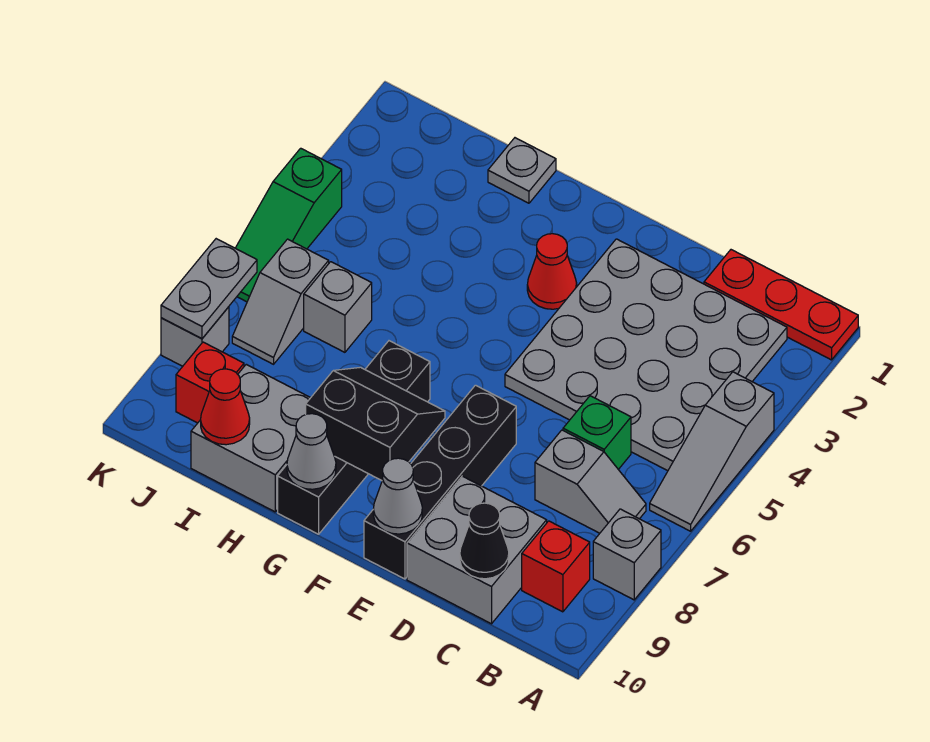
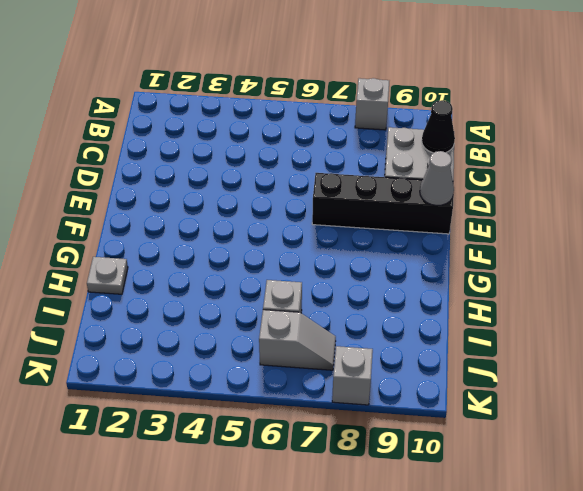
none -> red 1x3 plate [704,250,858,360]
none -> grey 1x3 slope [650,372,774,531]
none -> grey 4x4 plate [505,239,787,471]

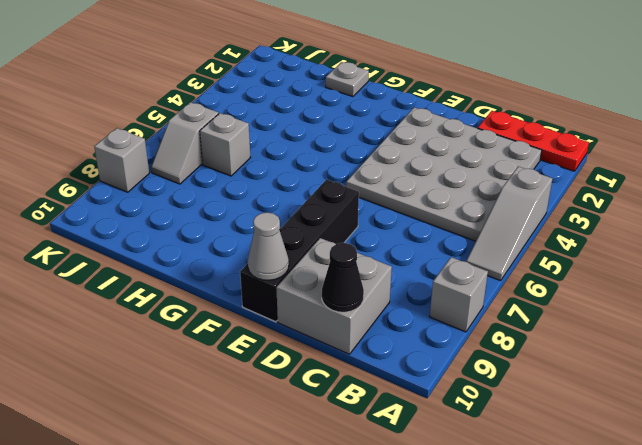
none -> grey 1x2 slope [535,430,646,533]
none -> red 1x1 brick [522,521,590,612]
none -> green 1x1 brick [563,396,631,469]

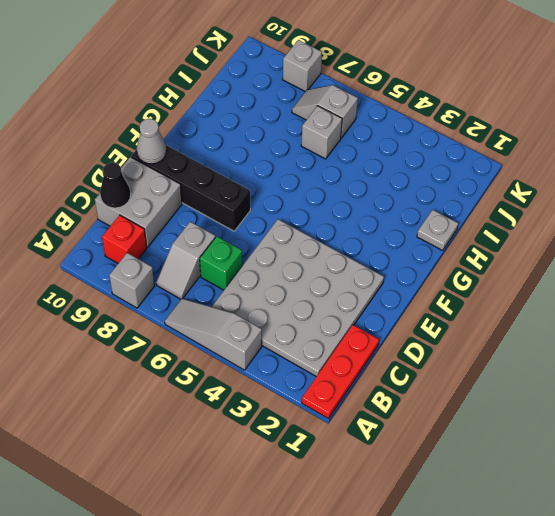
none -> red 1x1 cone [527,234,577,309]
none -> black 1x4 brick [278,341,430,534]
none -> grey 2x2 brick [191,364,310,512]

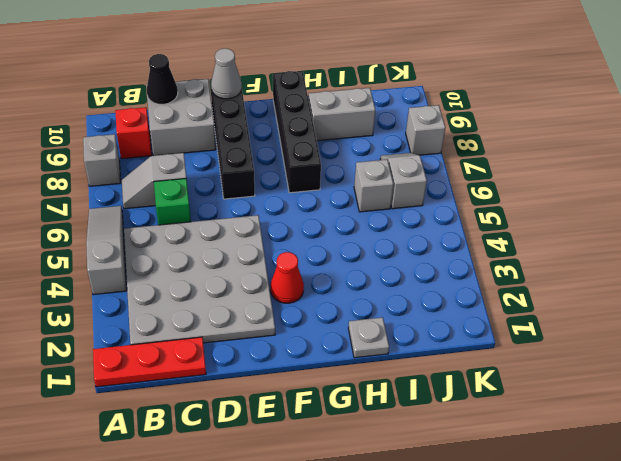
grey 1x2 brick [309,88,375,141] -> grey 2x2 brick [191,364,310,512]
none -> red 1x1 brick [176,342,244,423]
none -> green 1x3 slope [236,148,342,302]
none -> black 2x2 slope [306,367,445,480]

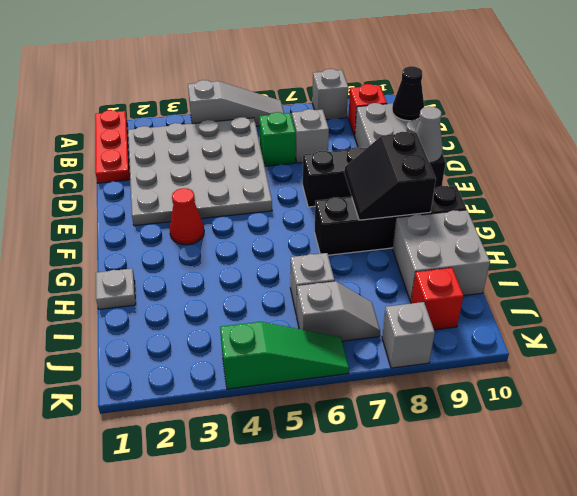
none -> grey 1x1 cone [287,414,336,489]
none -> red 1x1 cone [201,369,250,445]
none -> grey 1x2 plate [161,239,257,338]

